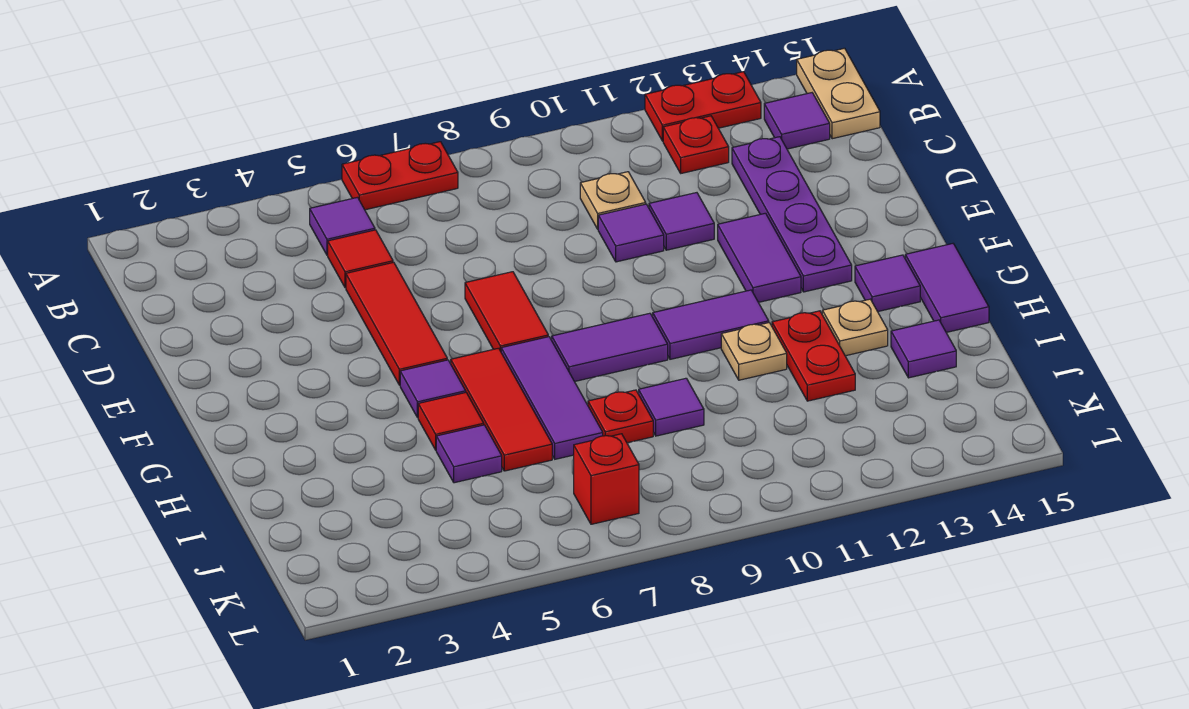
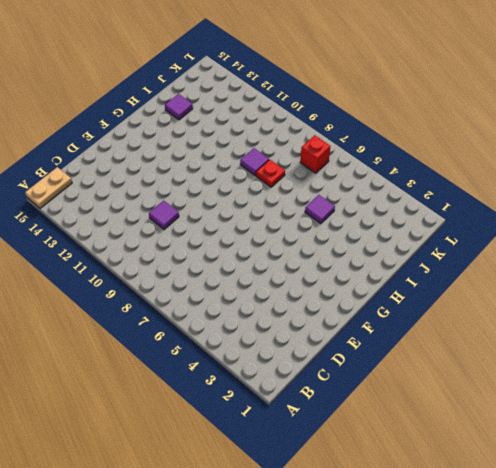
none -> red 1x2 plate [342,142,458,210]
none -> red 1x2 plate [645,72,761,141]
none -> purple 1x1 tile [310,197,375,255]
none -> red 1x1 plate [663,116,729,173]

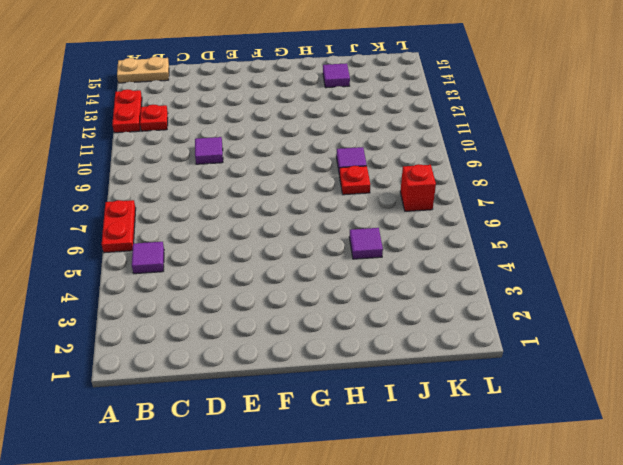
none -> purple 1x1 tile [764,93,830,149]
none -> red 1x1 tile [328,230,393,288]
none -> tan 1x1 plate [580,172,646,229]
none -> purple 1x4 plate [732,137,852,292]

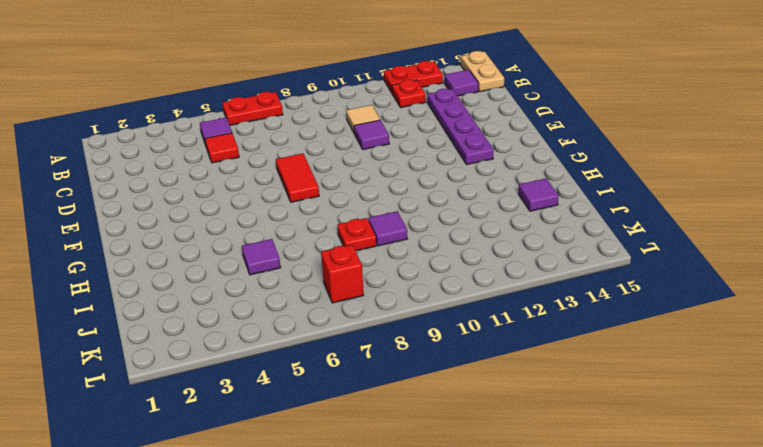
tan 1x1 tile [346,105,380,134] -> tan 1x1 plate [580,172,646,229]
none -> red 1x3 tile [346,262,447,385]
none -> purple 1x1 tile [649,193,714,250]
none -> purple 1x2 tile [718,213,801,302]
none -> purple 1x1 tile [400,360,466,418]

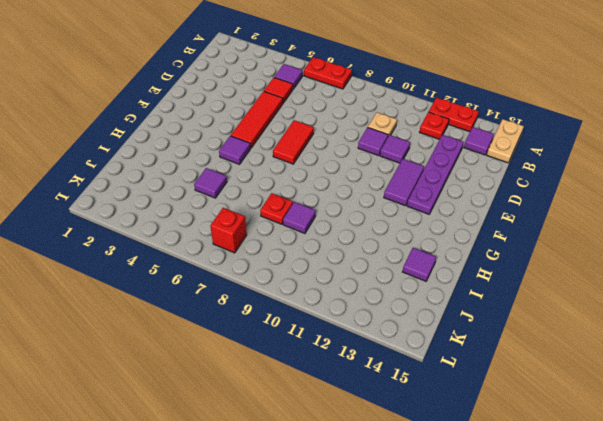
none -> red 1x3 tile [451,348,552,471]
none -> purple 1x3 tile [501,337,603,459]
none -> purple 1x2 tile [552,313,668,382]
none -> purple 1x2 tile [653,290,769,359]

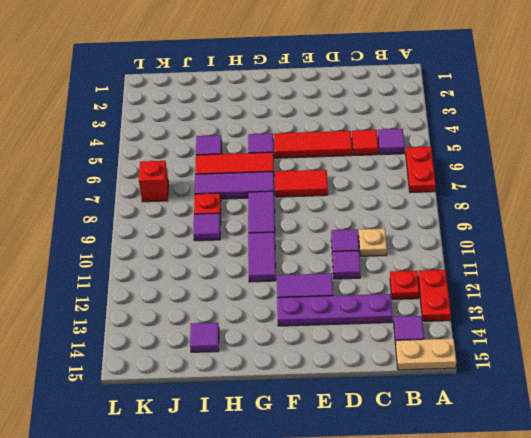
none -> purple 1x1 tile [855,255,920,312]
none -> purple 1x2 tile [905,244,989,332]
none -> red 1x1 tile [418,393,484,450]
none -> tan 1x1 plate [721,323,787,380]

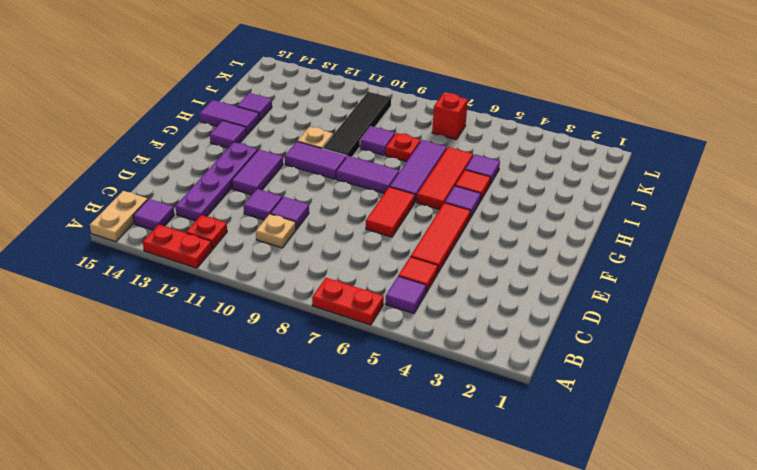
black 1x4 tile [323,92,391,157] -> none
purple 1x2 tile [200,100,259,135] -> purple 1x2 tile turned to [905,244,989,332]
none -> red 1x2 plate [772,311,855,401]
none -> tan 1x1 plate [822,299,888,356]

